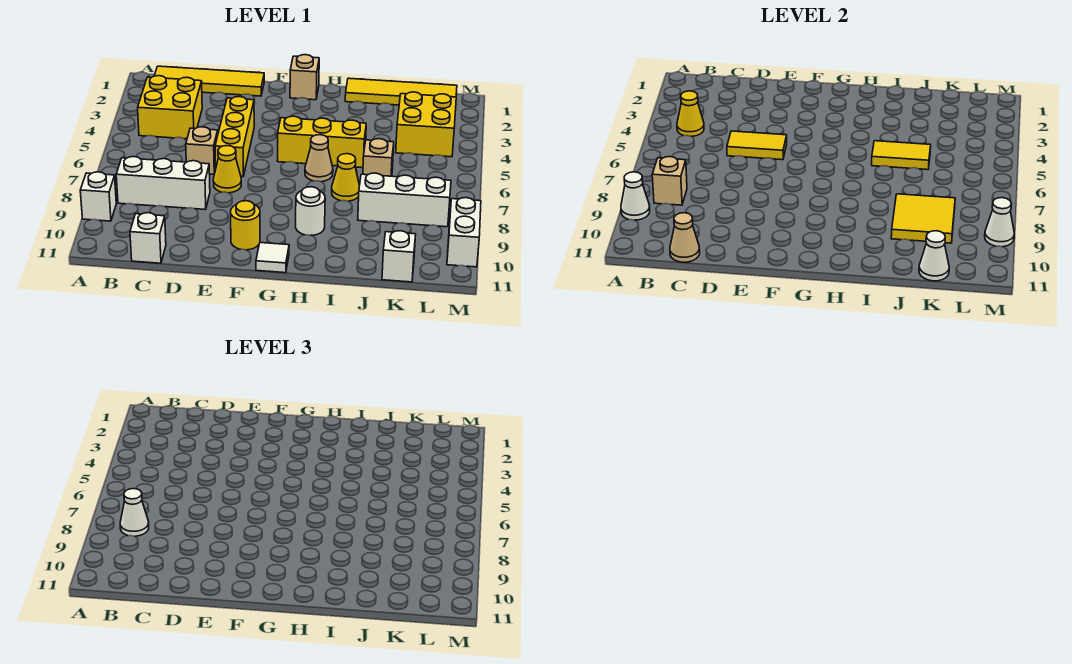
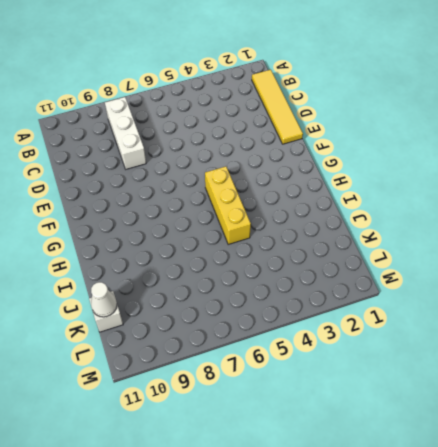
none -> white 1x1 brick [80,172,116,221]
none -> yellow 2x2 brick [138,76,202,139]
none -> white 1x1 brick [130,213,166,263]
none -> tan 1x1 brick [186,127,218,174]

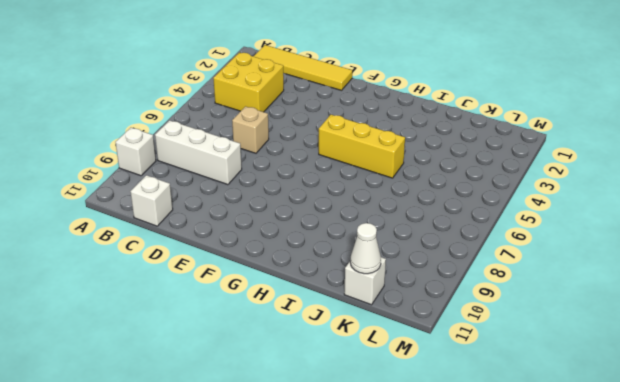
none -> yellow 1x3 brick [215,97,254,176]
none -> yellow 1x1 cone [213,146,241,193]
none -> yellow 1x1 round brick [231,201,260,250]
none -> tan 1x1 brick [290,55,319,100]

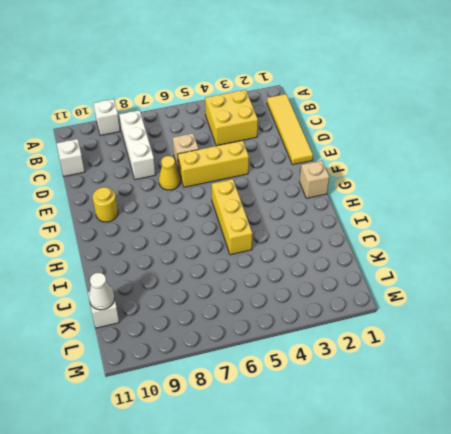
none -> white 1x1 tile [256,243,289,273]
none -> tan 1x1 cone [305,135,333,182]
none -> white 1x1 round brick [296,187,325,235]
none -> yellow 1x4 tile [345,78,457,105]

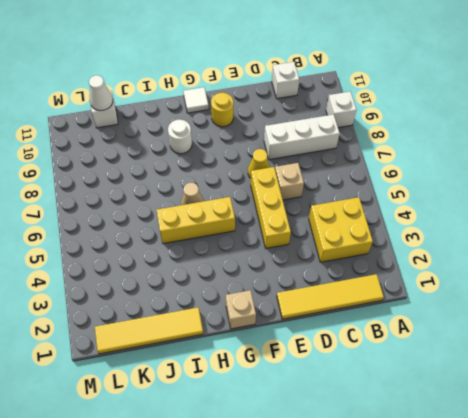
none -> yellow 1x1 cone [332,154,360,201]
none -> tan 1x1 brick [363,139,394,176]
none -> white 1x3 brick [358,173,451,227]
none -> yellow 2x2 brick [396,92,456,157]

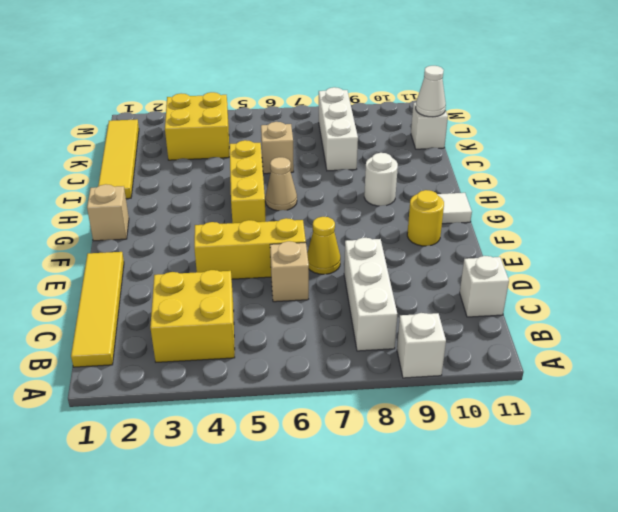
none -> yellow 1x1 cone [332,154,360,201]
none -> white 1x2 brick [447,198,481,267]
none -> white 1x1 cone [621,172,650,220]
none -> yellow 1x1 cone [677,91,704,136]

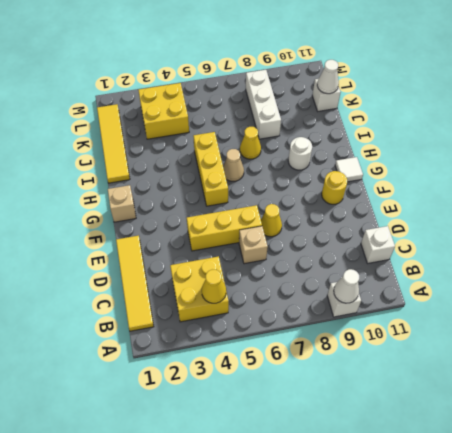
none -> white 1x3 brick [116,157,210,210]
none -> tan 1x1 brick [363,139,394,176]
none -> white 1x2 brick [447,198,481,267]
none -> tan 1x1 brick [652,157,687,205]

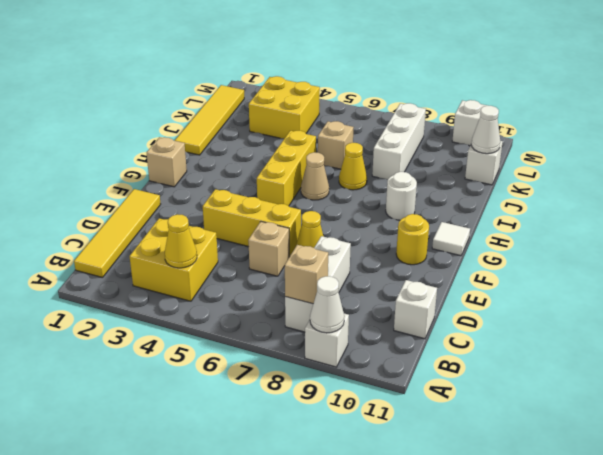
white 1x1 brick [452,100,488,146] -> white 1x2 brick [447,198,481,267]
none -> tan 1x1 cone [670,213,700,262]
none -> yellow 1x2 tile [727,131,787,160]
none -> yellow 1x2 tile [872,141,931,170]
none -> yellow 2x2 tile [891,194,955,243]

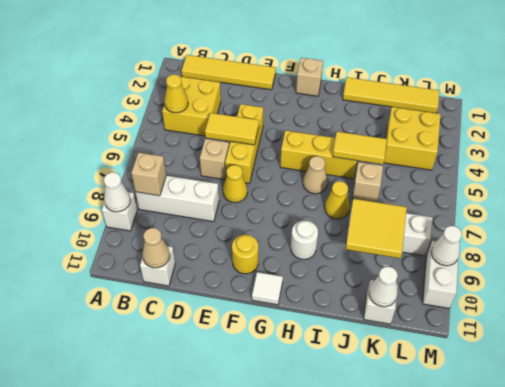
none -> white 1x1 cone [120,489,149,536]

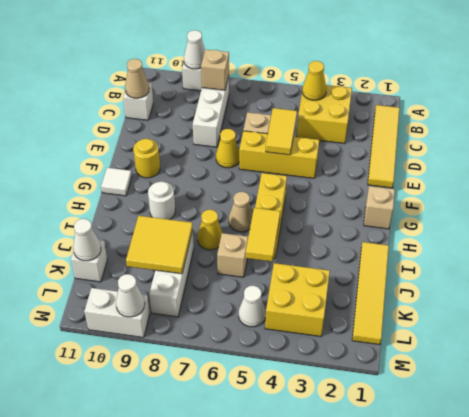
white 1x1 cone [239,286,266,327] -> white 1x1 cone moved to [120,489,149,536]

